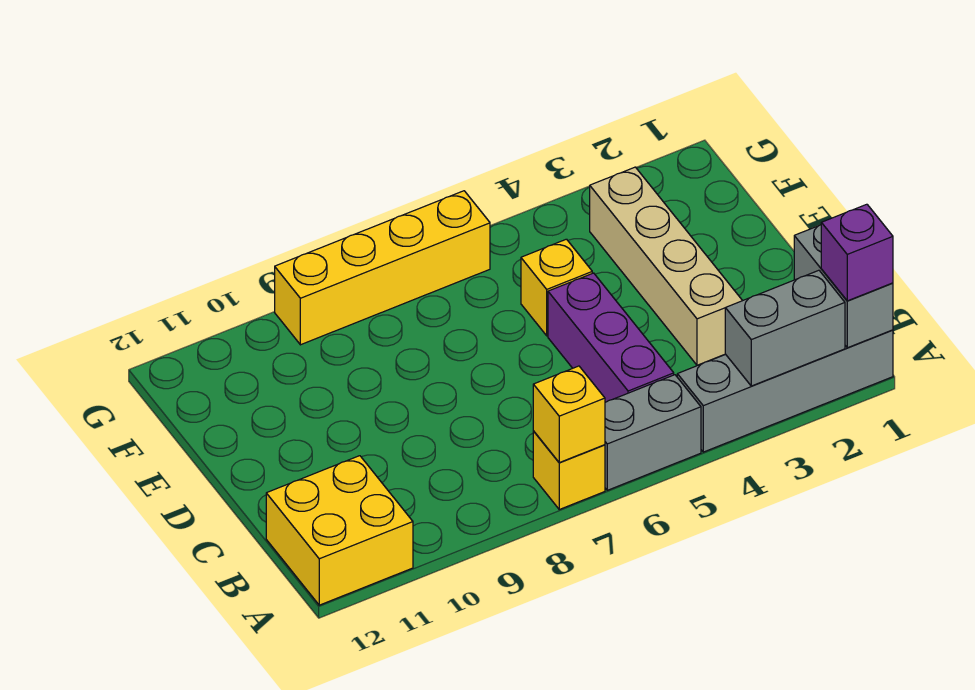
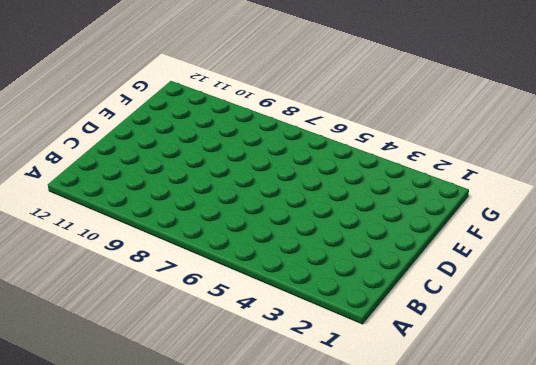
none -> grey 1x4 brick [677,330,893,452]
none -> grey 1x2 brick [605,375,701,490]
none -> yellow 1x1 brick [533,431,605,509]

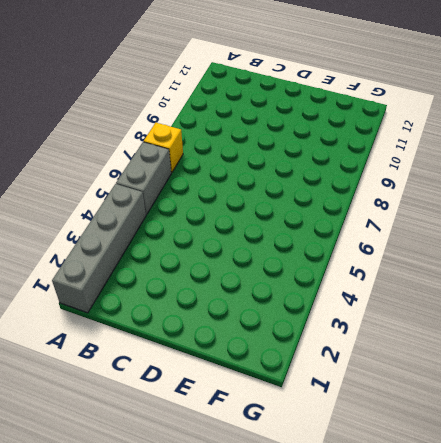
none -> yellow 2x2 brick [266,456,413,605]
none -> purple 1x3 brick [548,273,674,402]
none -> tan 1x4 brick [590,167,742,365]

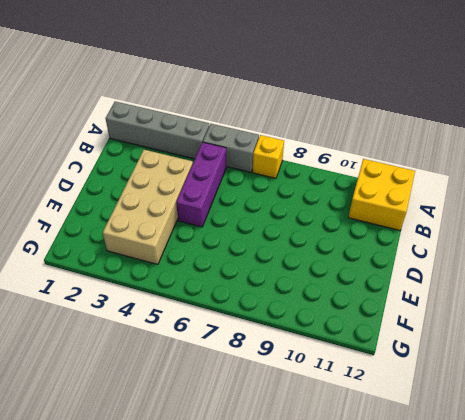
tan 2x4 brick [103,150,193,264] -> tan 1x4 brick [590,167,742,365]
none -> yellow 1x1 brick [521,239,592,336]
none -> yellow 1x4 brick [275,191,490,345]
none -> grey 1x2 brick [794,225,893,348]

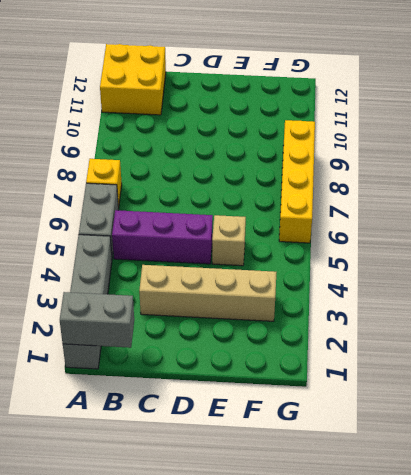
tan 1x1 brick [212,215,246,266] -> yellow 1x1 brick [521,239,592,336]
none -> grey 1x2 brick [725,270,845,386]
none -> yellow 1x1 brick [533,366,605,463]
none -> purple 1x1 brick [821,204,893,301]

